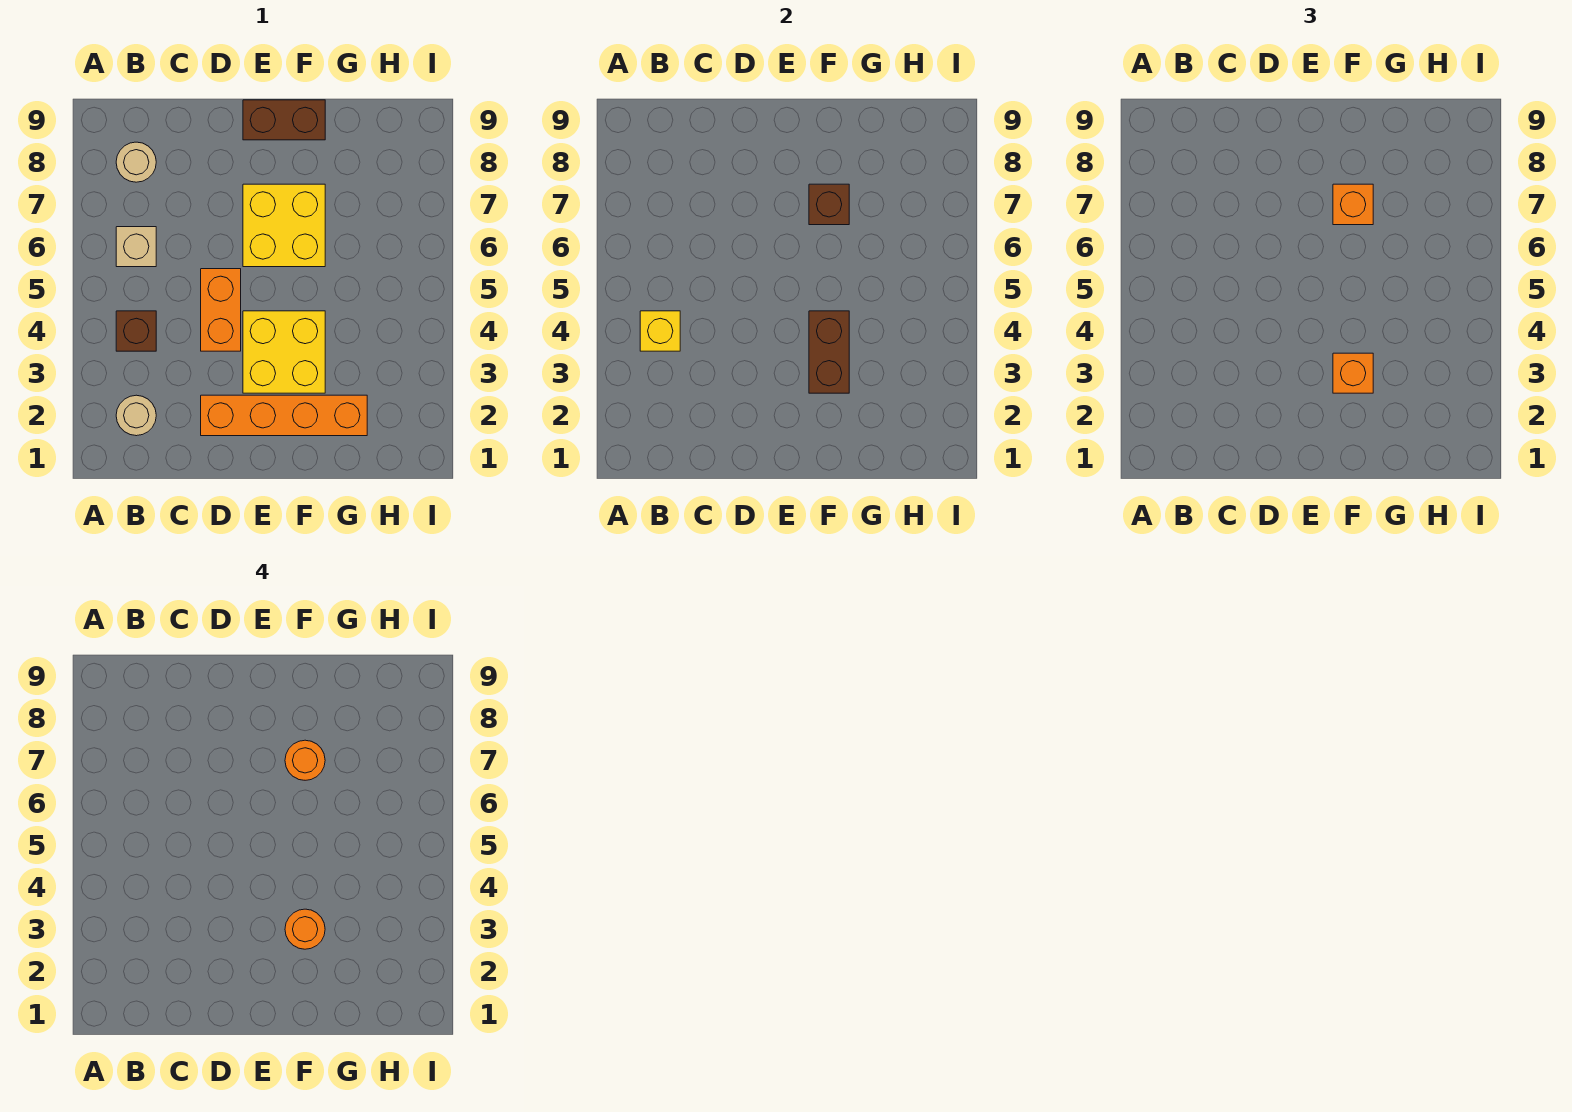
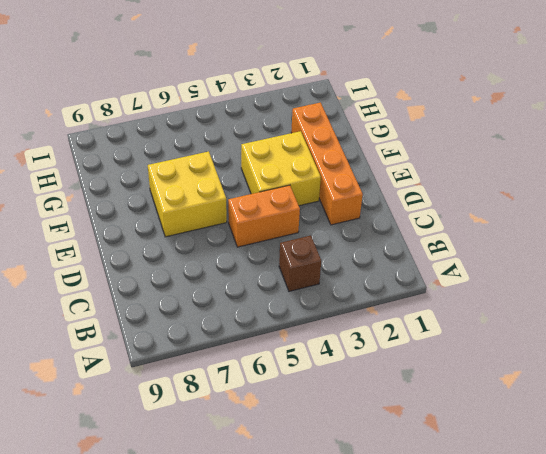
none -> tan 1x1 round brick [116,395,156,436]
none -> tan 1x1 brick [116,227,156,267]
none -> tan 1x1 round brick [116,142,156,182]

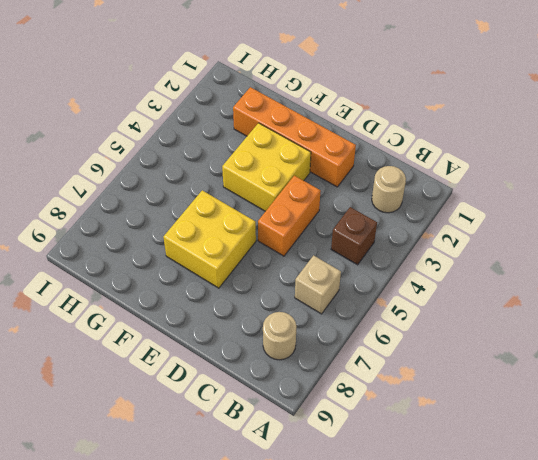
none -> brown 1x2 brick [243,100,325,140]
none -> yellow 1x1 brick [640,311,680,351]
none -> brown 1x2 brick [809,311,849,393]

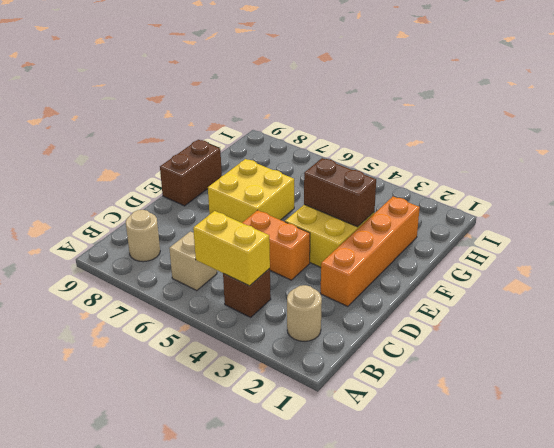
yellow 1x2 brick [193,211,270,286] -> yellow 1x1 brick [640,311,680,351]
none -> brown 1x1 brick [809,184,849,225]
none -> orange 1x1 brick [1333,353,1373,393]
none -> orange 1x1 brick [1333,184,1373,225]

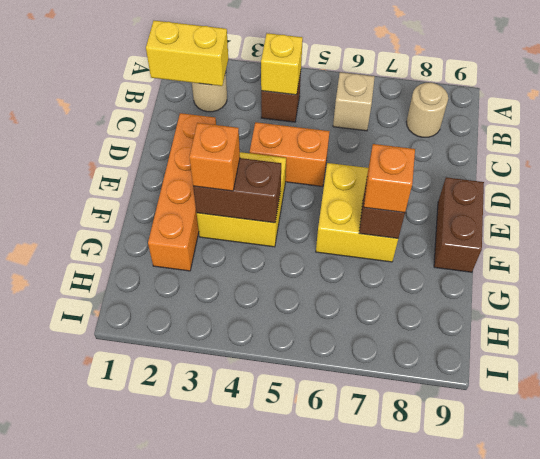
yellow 1x2 brick [146,21,228,86] -> none
none -> orange 1x1 round brick [285,909,325,949]
none -> orange 1x1 round brick [285,740,325,780]

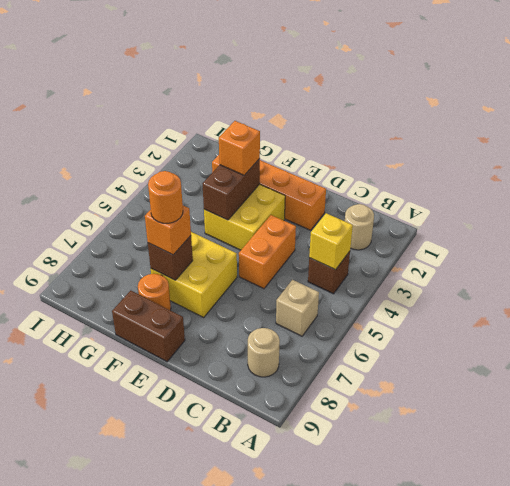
orange 1x1 round brick [138,274,171,310] -> orange 1x1 round brick moved to [285,909,325,949]

